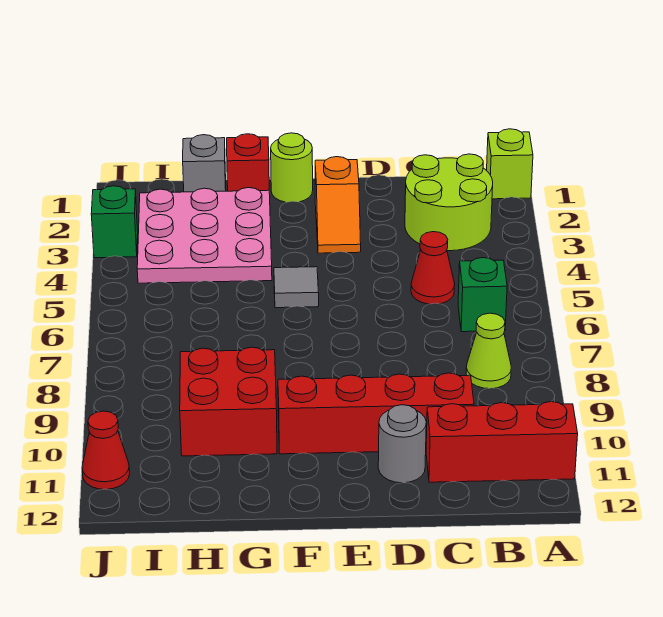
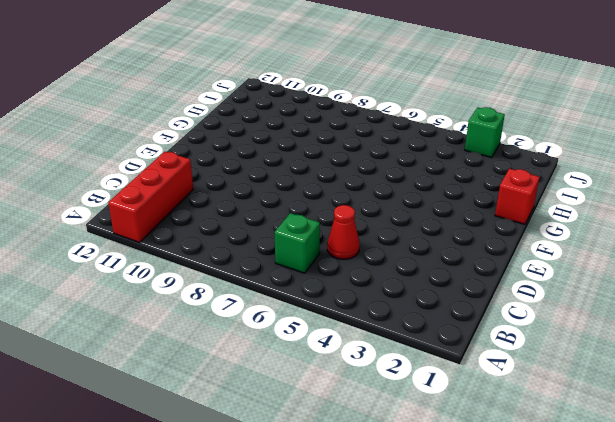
none -> lime 1x1 brick [487,129,533,199]
none -> lime 2x2 round brick [405,154,493,251]
none -> lime 1x1 cone [466,313,511,388]

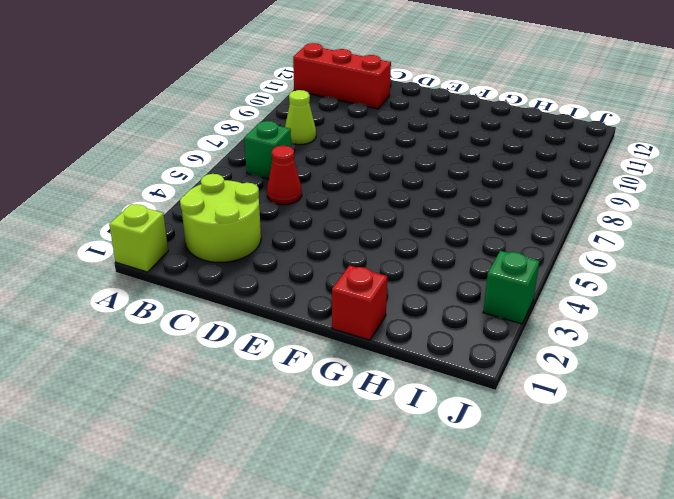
none -> red 1x4 brick [278,373,474,454]
none -> grey 1x1 round brick [378,405,426,483]
none -> orange 1x2 slope [315,157,361,253]

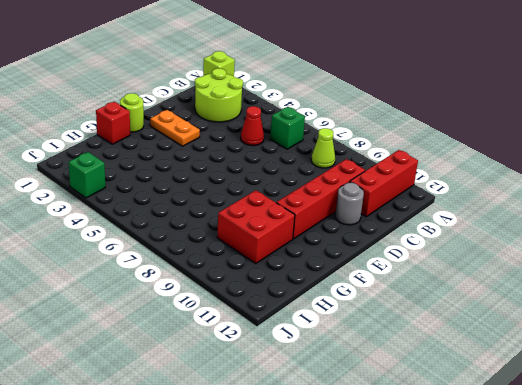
orange 1x2 plate [150,110,200,146] -> orange 1x2 slope [315,157,361,253]
none -> grey 1x1 tile [274,267,319,308]
none -> pink 3x3 plate [137,188,272,283]
none -> grey 1x1 brick [183,135,226,192]

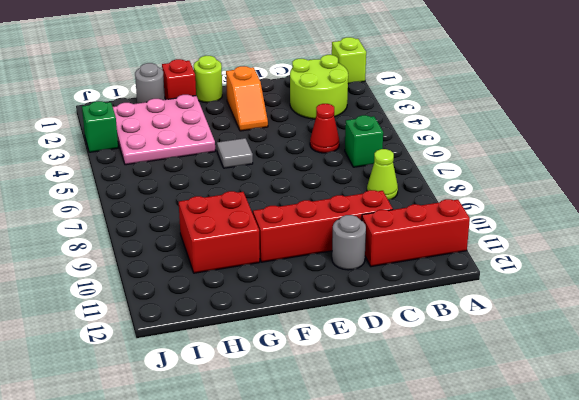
grey 1x1 round brick [135,63,165,103] -> grey 1x1 brick [183,135,226,192]
none -> red 1x1 cone [82,411,130,489]

